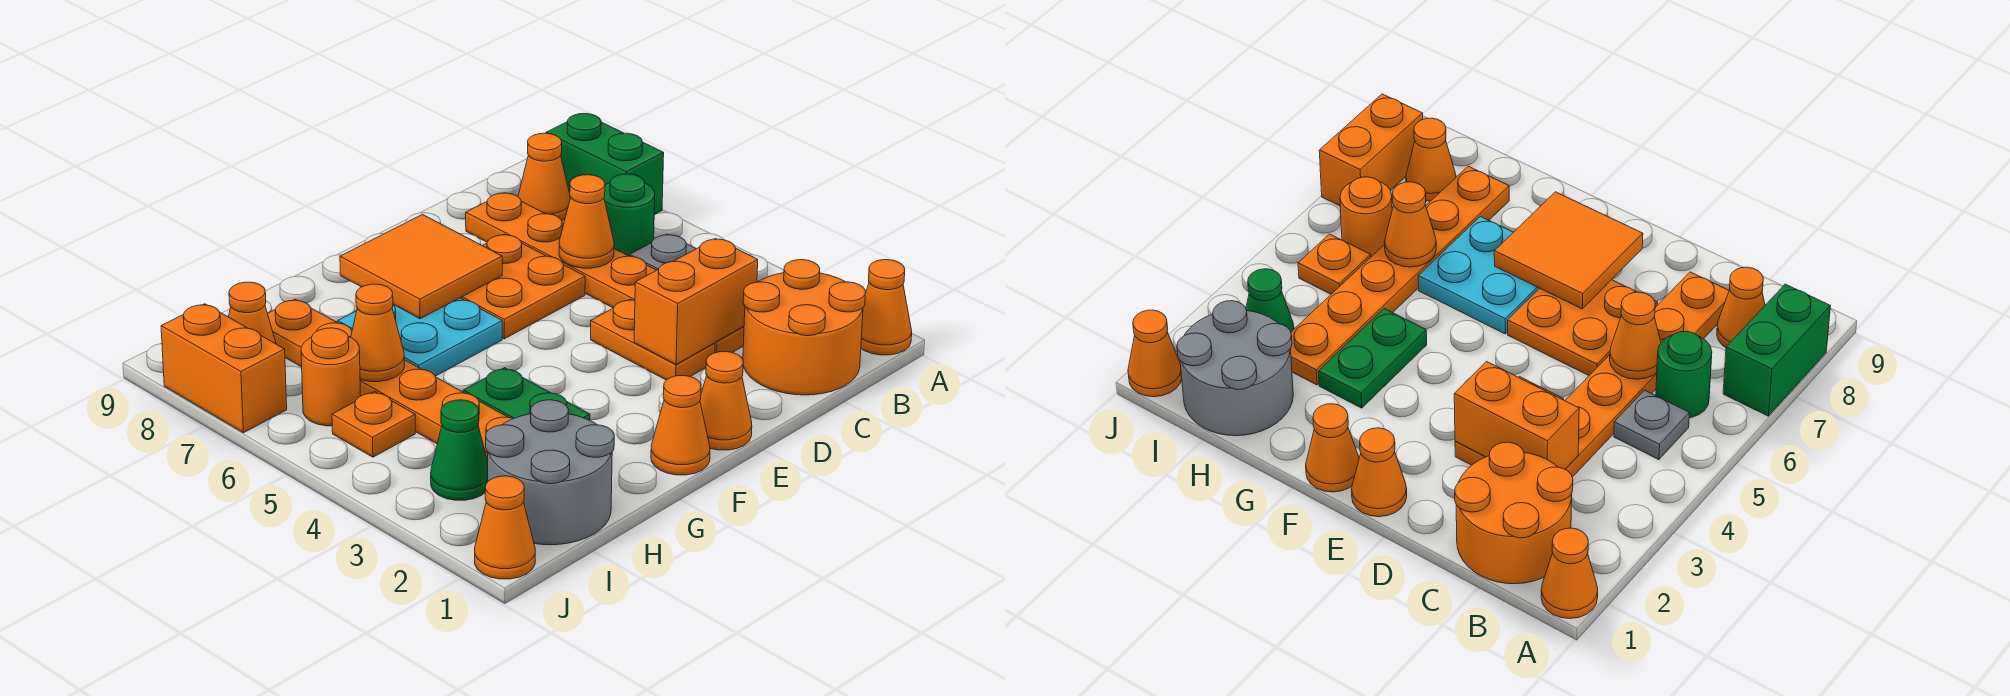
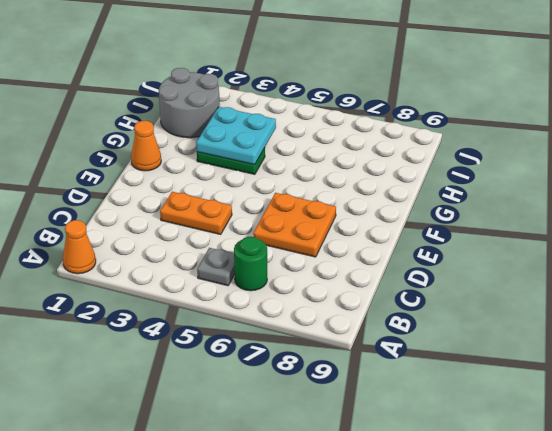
cyan 2x2 plate [196,107,276,165] -> cyan 2x2 plate moved to [338,298,502,376]
none -> green 1x2 brick [546,113,664,215]
none -> orange 2x2 round brick [743,260,866,395]
none -> orange 1x1 cone [518,133,571,221]

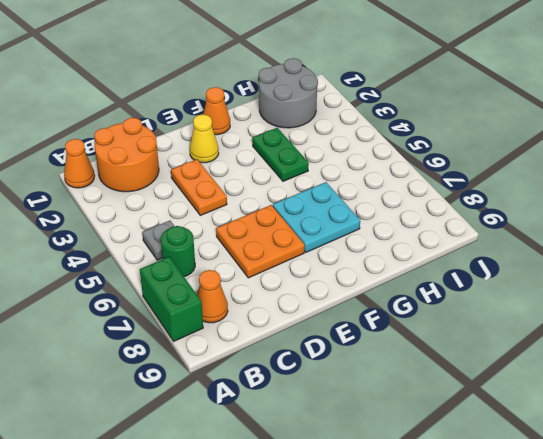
yellow 1x1 cone [190,114,219,163] -> none
none -> orange 1x6 plate [466,193,744,353]
none -> orange 1x1 cone [700,351,752,450]
none -> orange 1x6 plate [268,299,513,461]

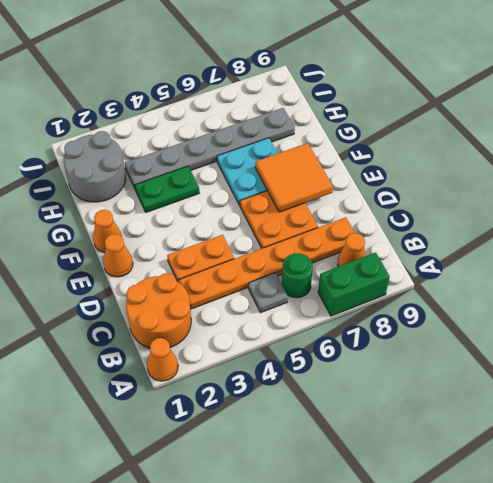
grey 1x6 plate [125,108,295,189] -> orange 1x6 plate [268,299,513,461]
none -> green 1x1 cone [431,400,488,500]
none -> orange 1x1 plate [332,391,415,457]
none -> orange 1x1 round brick [301,328,361,426]

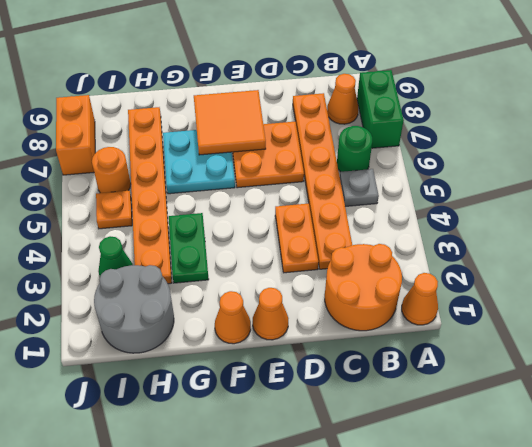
none -> orange 1x1 cone [229,282,276,344]
none -> orange 1x1 cone [475,476,535,579]
none -> orange 1x2 brick [634,239,758,364]

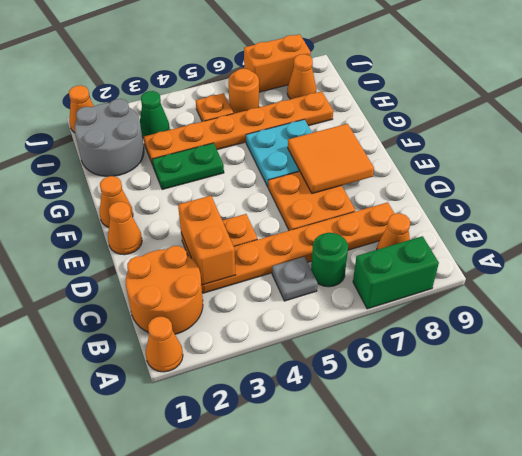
none -> orange 1x1 cone [559,175,614,268]
none -> orange 1x1 cone [351,284,404,382]

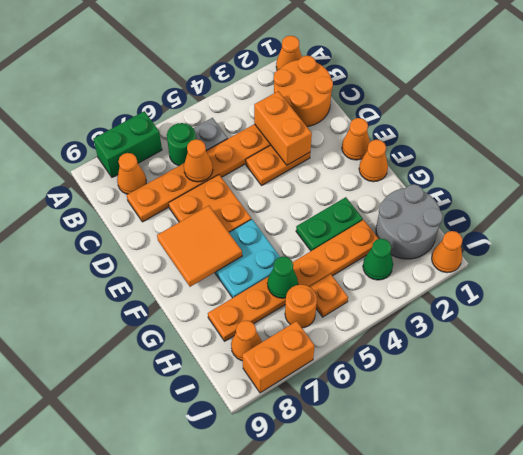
green 1x1 cone [267,256,298,298] -> orange 1x1 cone [351,284,404,382]

